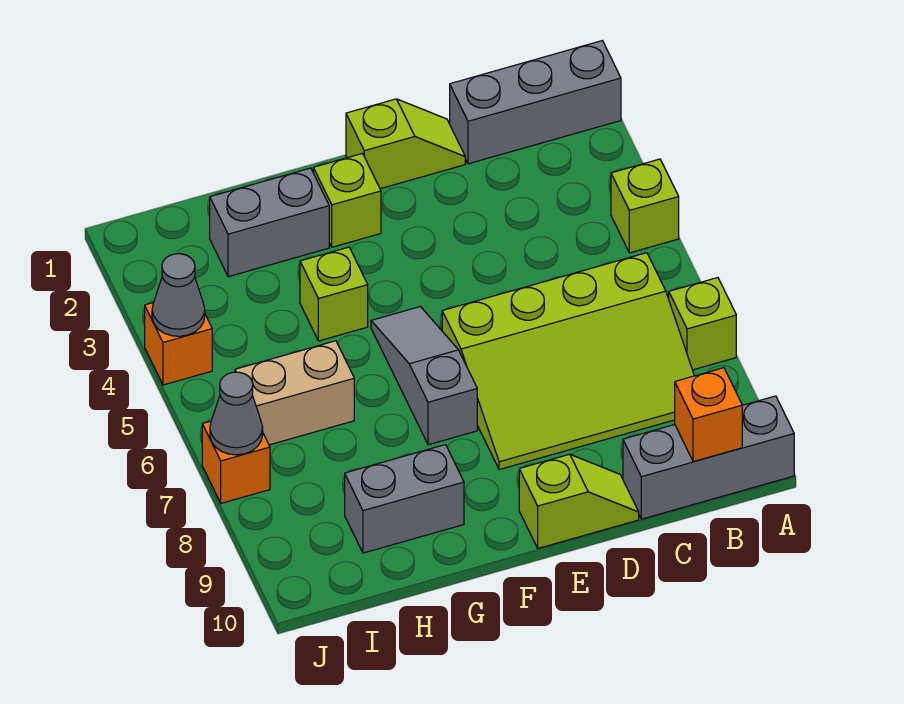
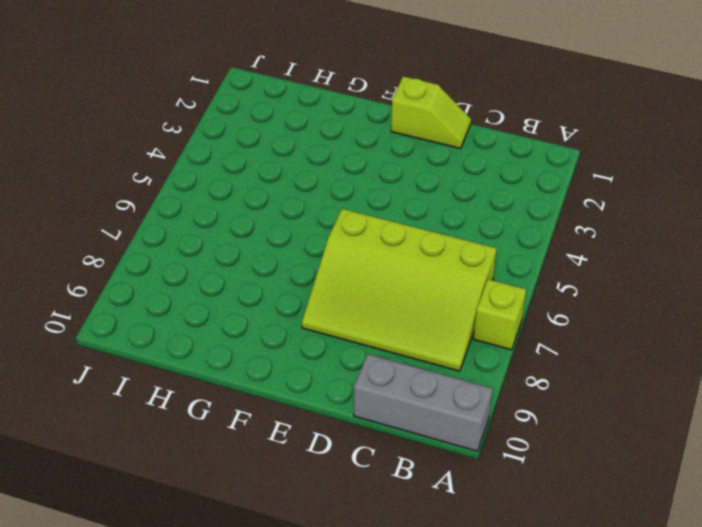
none -> grey 1x3 brick [450,41,621,164]
none -> lime 1x1 brick [611,159,679,253]
none -> lime 1x2 slope [519,454,639,548]

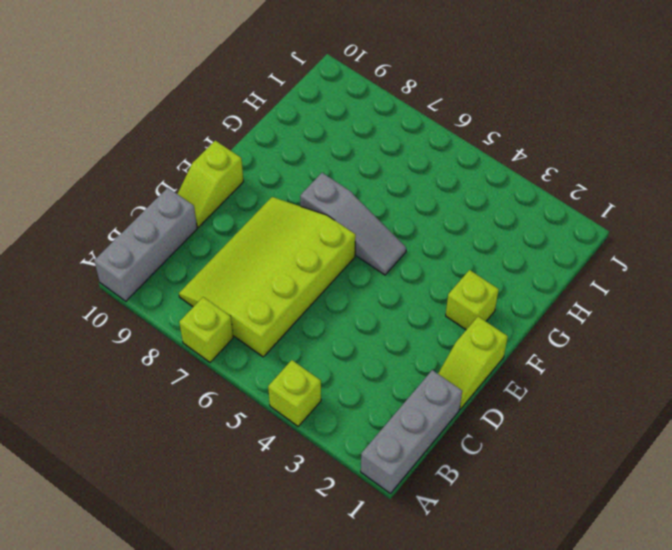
none -> grey 1x2 brick [210,168,329,277]
none -> lime 1x1 brick [300,247,368,341]
none -> grey 1x2 brick [345,445,464,553]

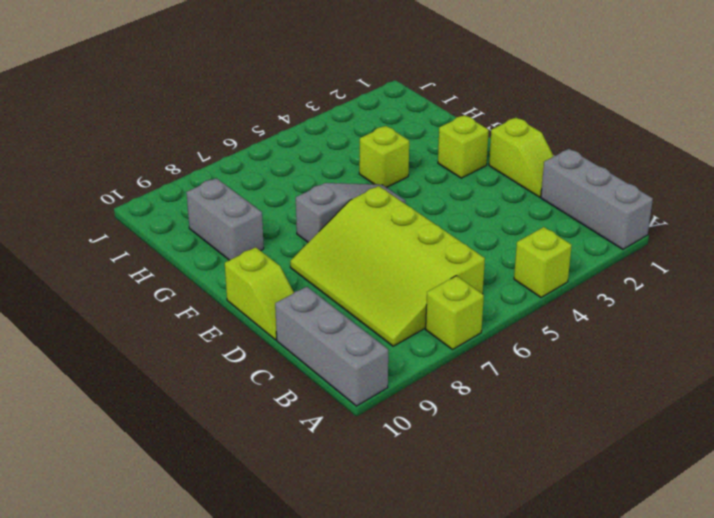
none -> grey 1x2 brick [210,168,329,277]
none -> tan 1x2 brick [235,341,354,445]
none -> orange 1x1 brick [145,303,212,385]

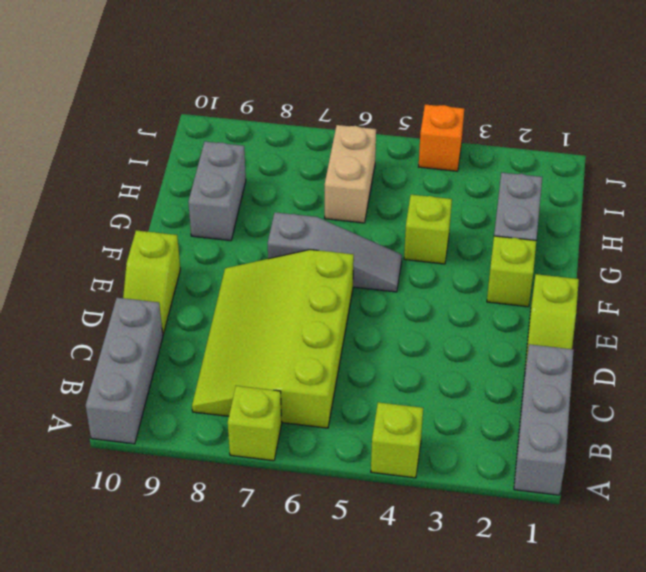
none -> orange 1x1 brick [202,421,270,503]
none -> orange 1x1 brick [675,368,742,462]
none -> grey 1x1 cone [152,254,205,336]

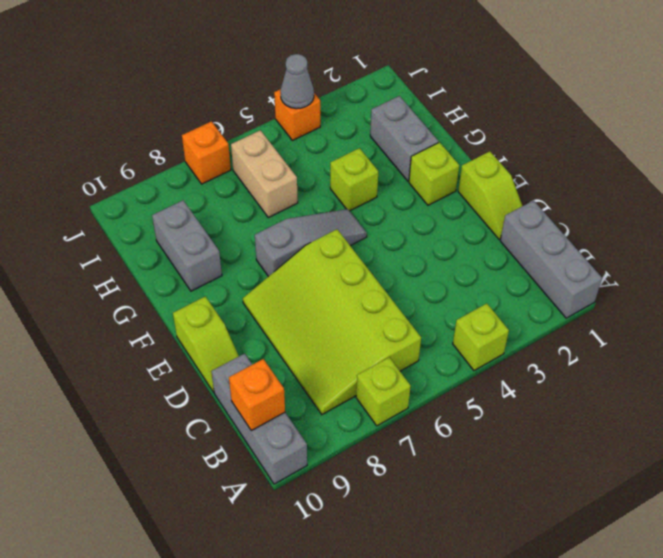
none -> grey 1x1 cone [210,372,263,455]

